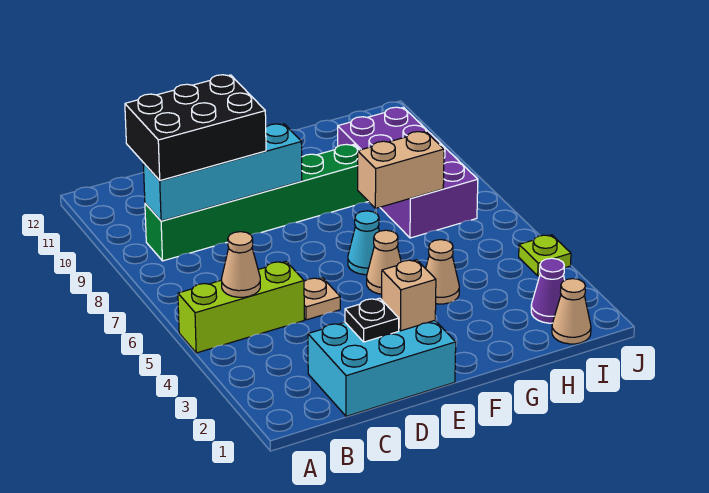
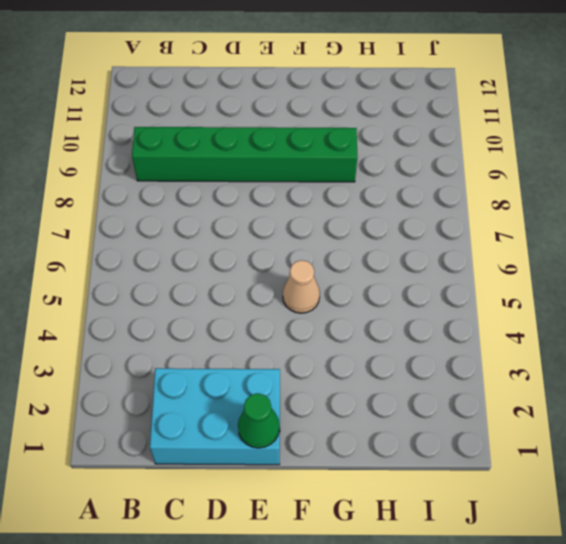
green 1x1 cone [238,393,280,448] -> none
none -> lime 1x3 brick [178,262,304,353]
none -> tan 1x1 plate [304,278,340,320]
none -> cyan 1x1 cone [348,211,379,275]

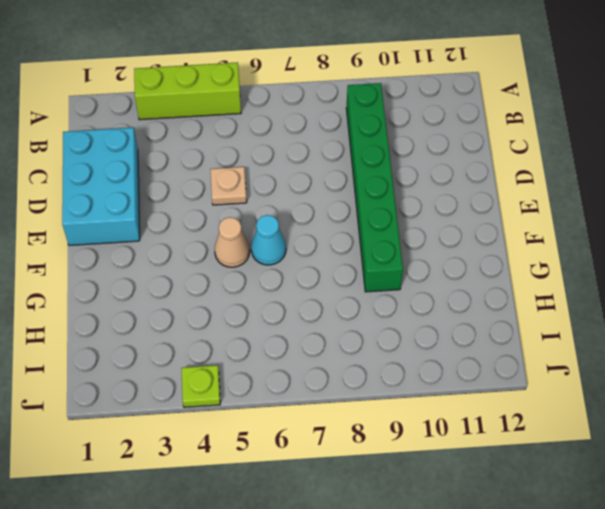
lime 1x3 brick [134,62,241,120] -> lime 1x3 brick turned to [178,262,304,353]
none -> tan 1x1 cone [426,240,459,304]
none -> purple 2x4 brick [338,107,478,238]
none -> tan 1x1 cone [552,279,591,344]

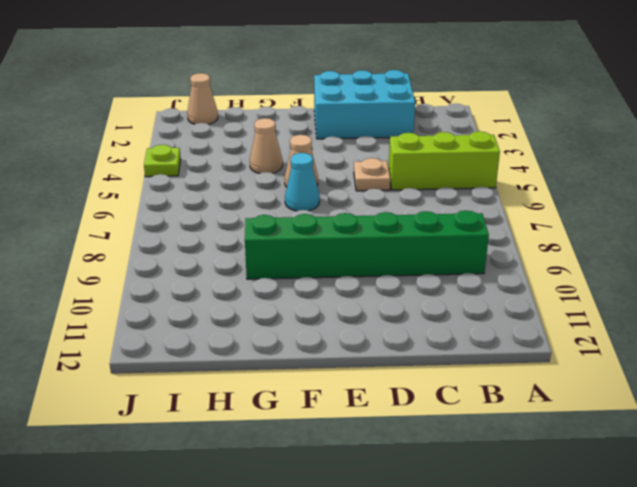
none -> purple 2x4 brick [338,107,478,238]
none -> purple 1x1 cone [531,258,565,323]
none -> tan 1x1 cone [222,232,260,297]

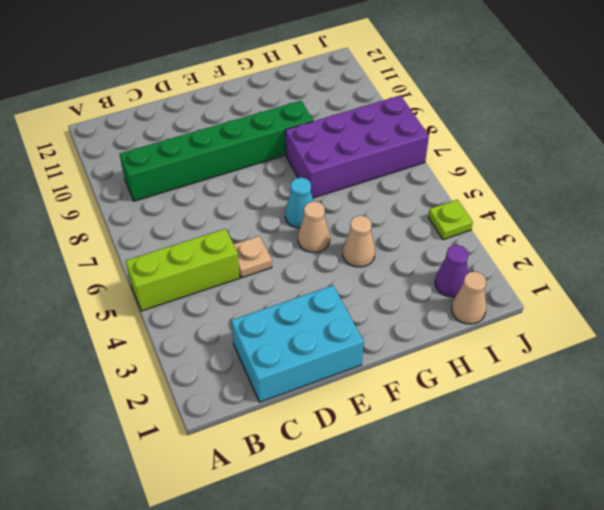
purple 2x4 brick [285,95,429,198] -> purple 2x4 brick turned to [338,107,478,238]
none -> tan 1x1 cone [222,232,260,297]
none -> cyan 1x4 brick [143,124,302,221]
none -> black 1x1 plate [345,298,399,342]

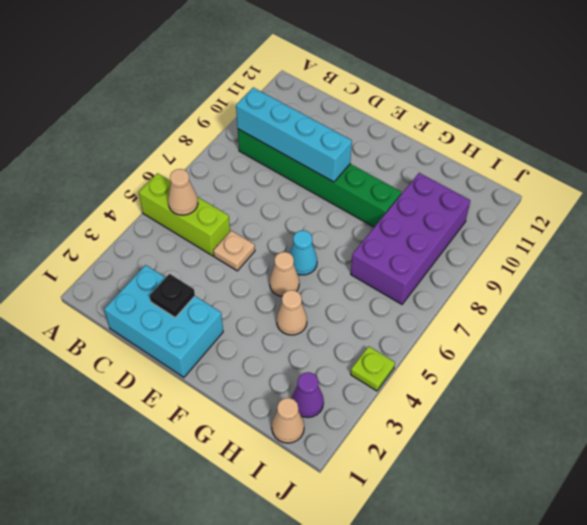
none -> tan 1x1 brick [382,260,436,331]
none -> tan 1x2 brick [358,132,444,208]
none -> black 2x3 brick [125,75,266,180]

